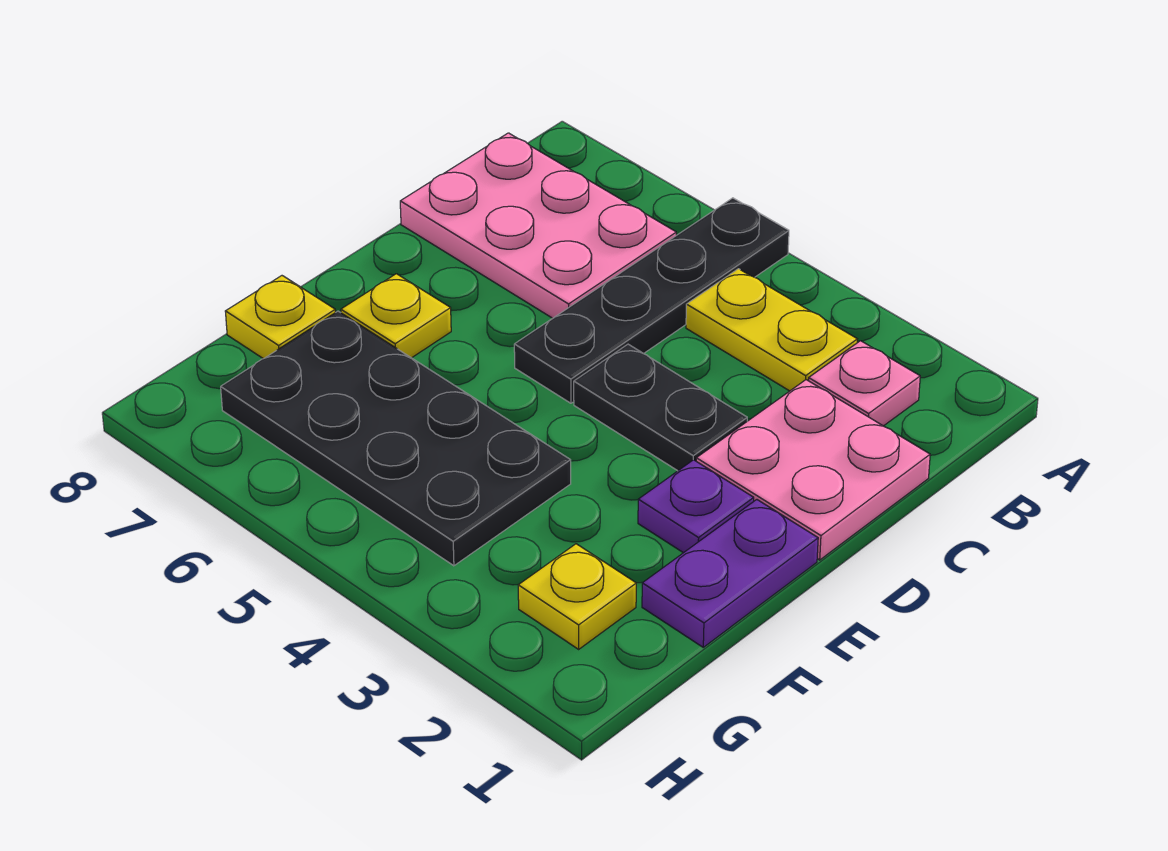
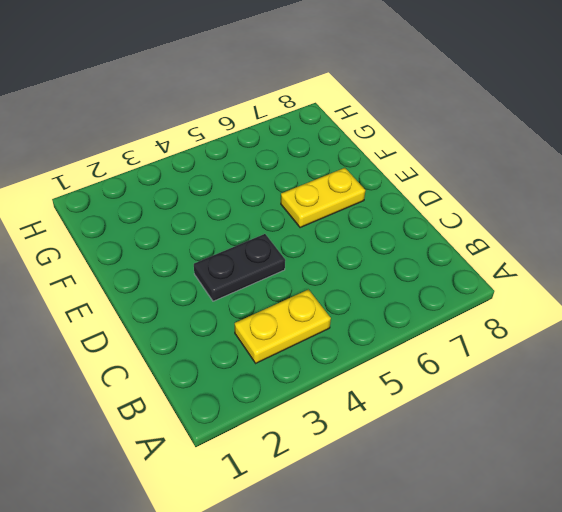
yellow 1x2 plate [281,168,365,228] -> yellow 1x1 plate [341,274,451,358]
none -> black 1x4 plate [514,198,789,403]
none -> pink 1x1 plate [809,341,920,426]
none -> pink 2x3 plate [400,133,676,318]

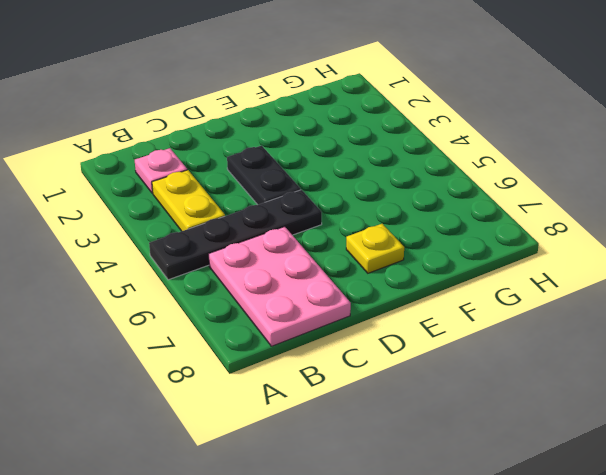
none -> pink 2x2 plate [696,380,930,560]
none -> purple 1x2 plate [642,500,818,647]
none -> purple 1x1 plate [638,460,754,553]

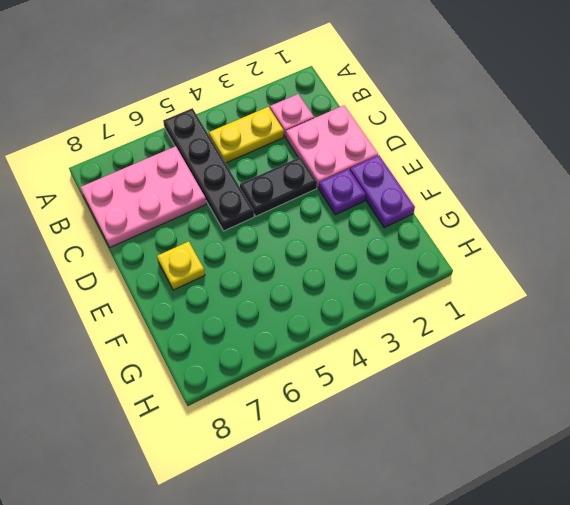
none -> black 2x4 plate [221,311,571,566]
none -> yellow 1x1 plate [225,276,335,359]
none -> yellow 1x1 plate [518,544,636,649]

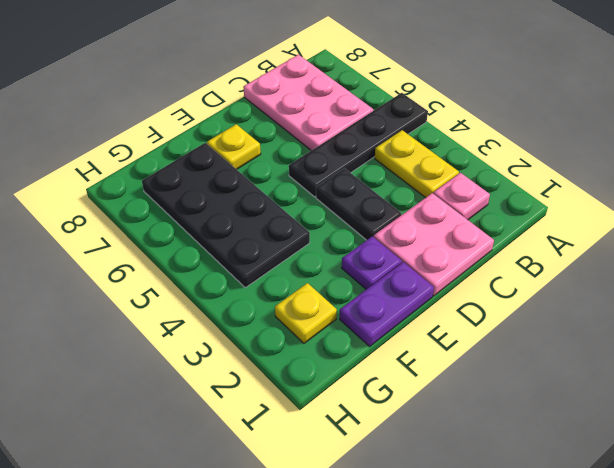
none -> yellow 1x1 plate [225,276,335,359]

